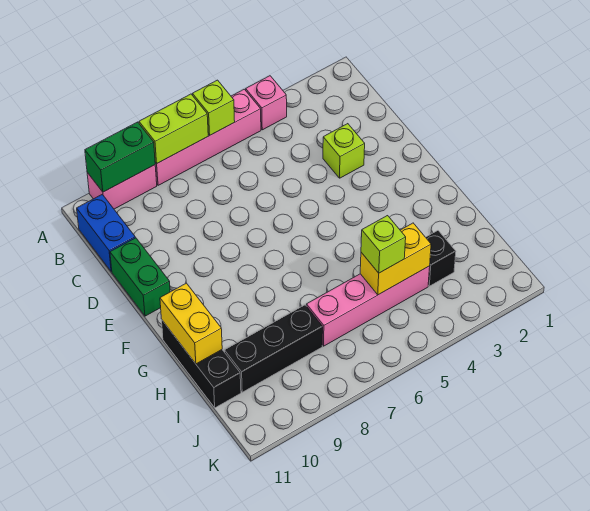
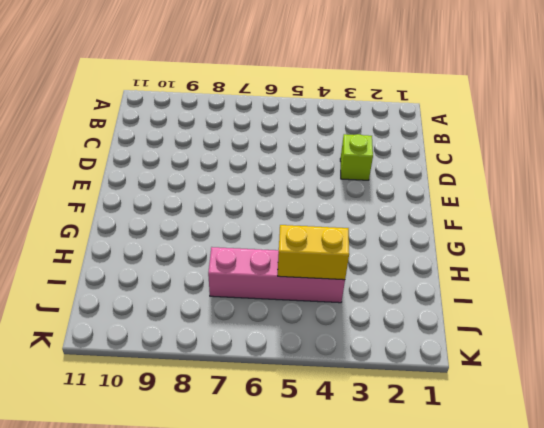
none -> pink 1x1 brick [246,76,287,130]
none -> pink 1x4 brick [155,89,261,185]
none -> pink 1x2 brick [87,165,157,209]

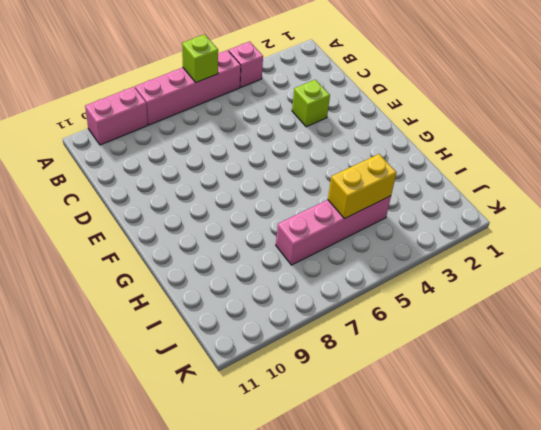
none -> blue 1x2 brick [77,194,135,272]
none -> green 1x2 brick [110,238,170,316]
none -> black 1x3 brick [162,320,241,408]

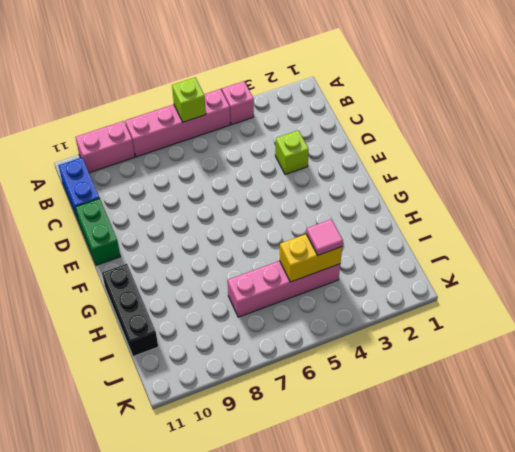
pink 1x1 tile [306,219,343,255] -> none
none -> black 1x1 brick [426,231,456,286]
none -> black 1x3 brick [225,305,323,392]
none -> lime 1x2 brick [139,94,208,164]

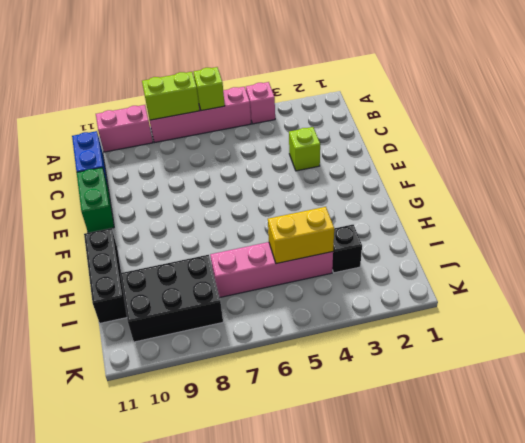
black 2x3 brick [120,255,223,342] -> black 1x3 brick [225,305,323,392]
none -> green 1x2 brick [85,122,155,192]
none -> yellow 1x2 brick [160,283,222,364]
none -> lime 1x1 brick [361,216,406,273]

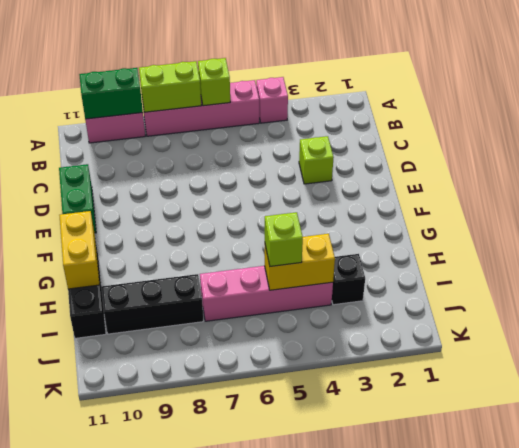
none -> blue 1x2 brick [77,194,135,272]

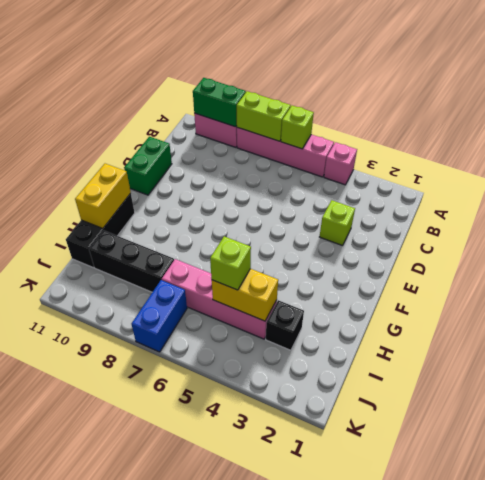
blue 1x2 brick [131,280,187,352] -> blue 1x2 brick moved to [77,194,135,272]

